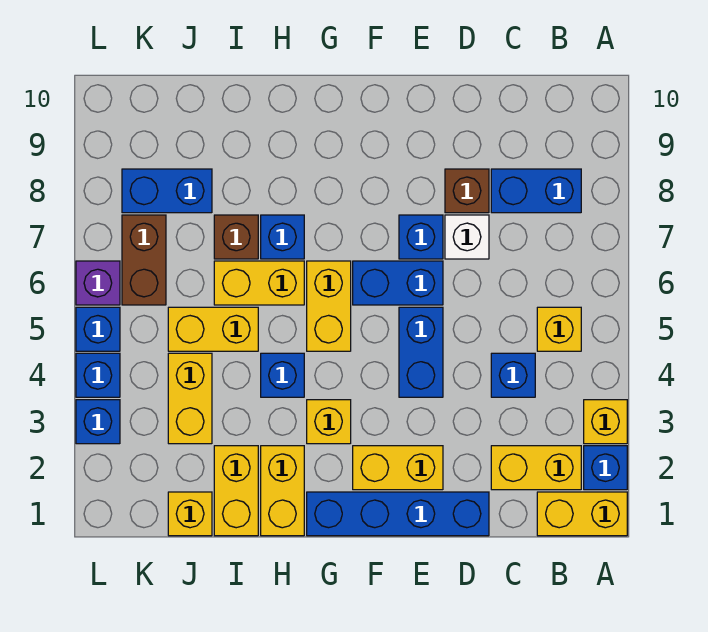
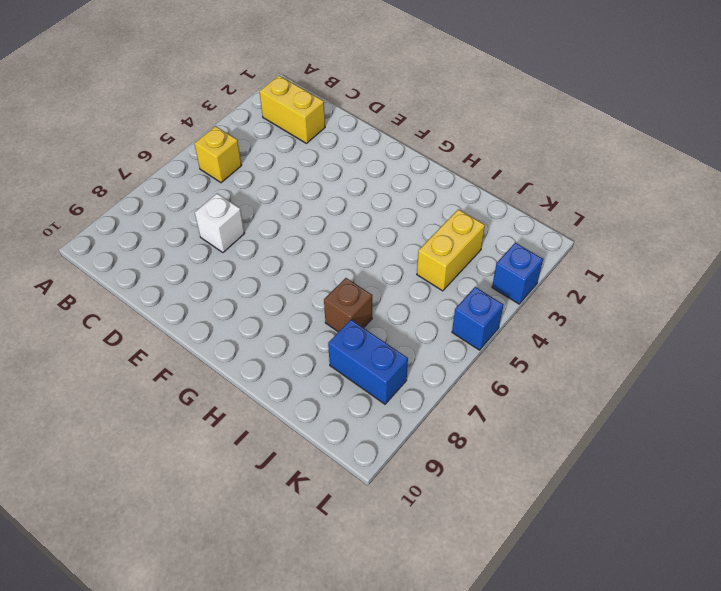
none -> yellow 1x2 brick [537,492,627,536]
none -> blue 1x1 brick [584,446,627,490]
none -> yellow 1x1 brick [584,400,627,444]
none -> blue 1x2 brick [491,169,581,213]

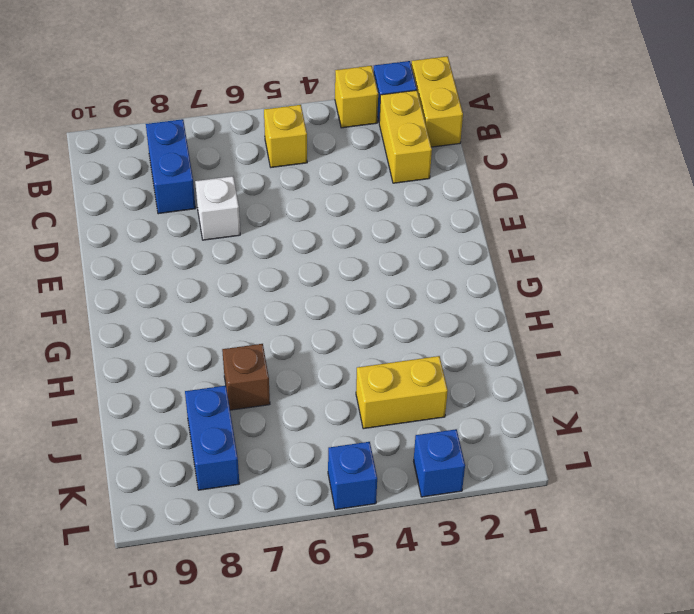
none -> blue 1x1 brick [491,353,535,397]
none -> blue 1x4 brick [307,492,489,536]
none -> brown 1x1 brick [445,169,489,213]
none -> yellow 1x2 brick [353,446,443,490]

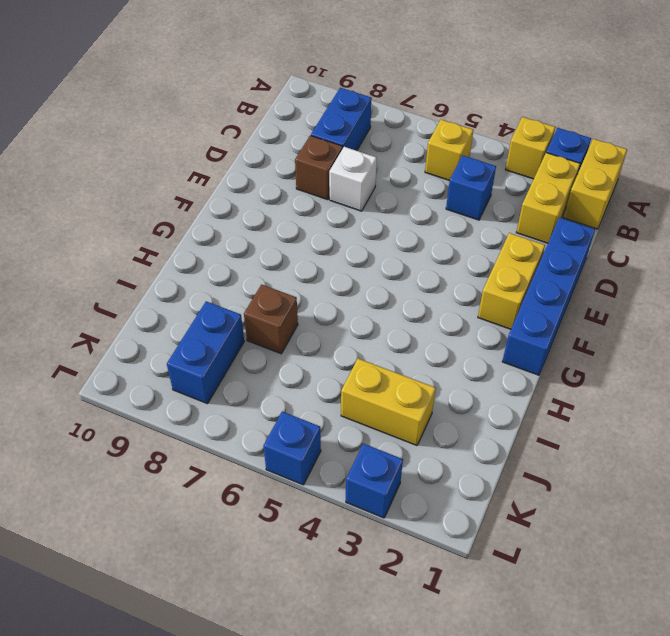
none -> blue 1x2 brick [399,307,443,397]
none -> blue 1x2 brick [353,261,443,305]
none -> blue 1x1 brick [399,215,443,259]
none -> yellow 1x1 brick [307,400,351,444]

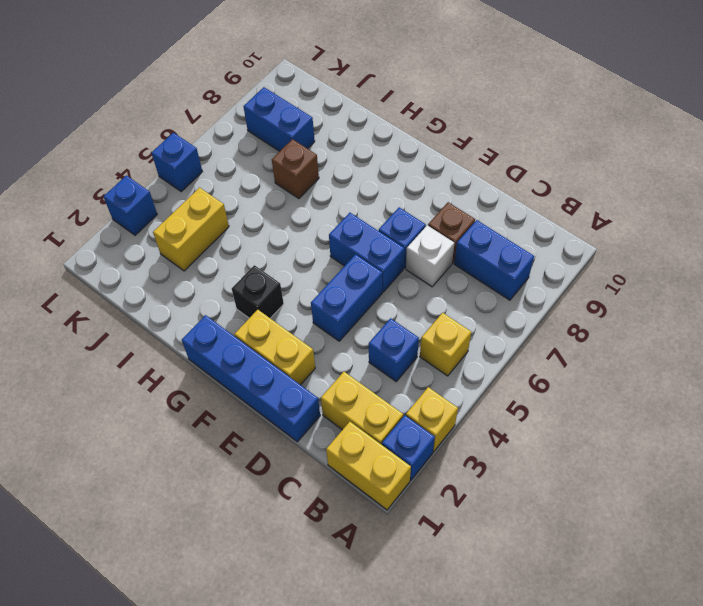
black 1x1 brick [232,265,284,318] -> yellow 1x1 brick [307,400,351,444]
none -> yellow 1x2 brick [307,261,351,351]
none -> yellow 1x2 brick [261,446,304,536]
none -> blue 1x1 brick [261,353,304,397]
none -> yellow 1x2 brick [214,261,304,305]

